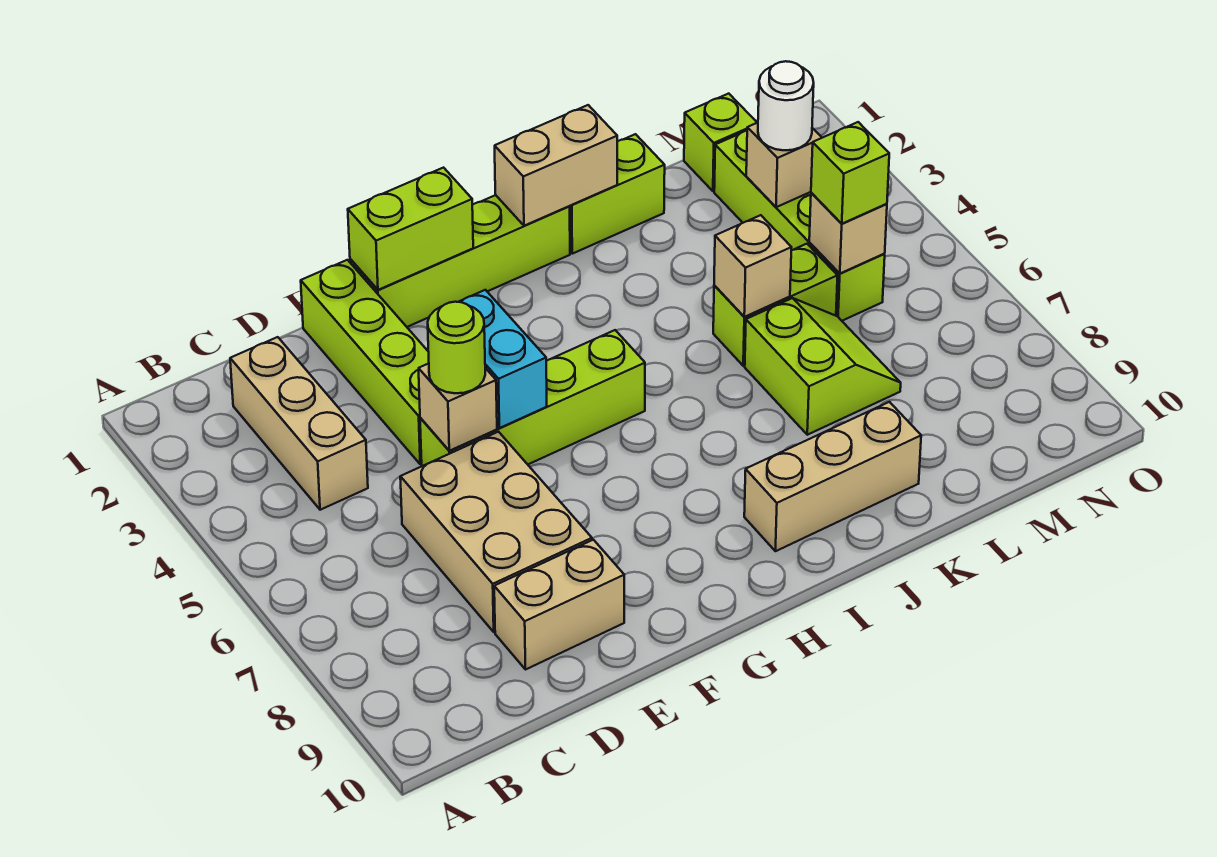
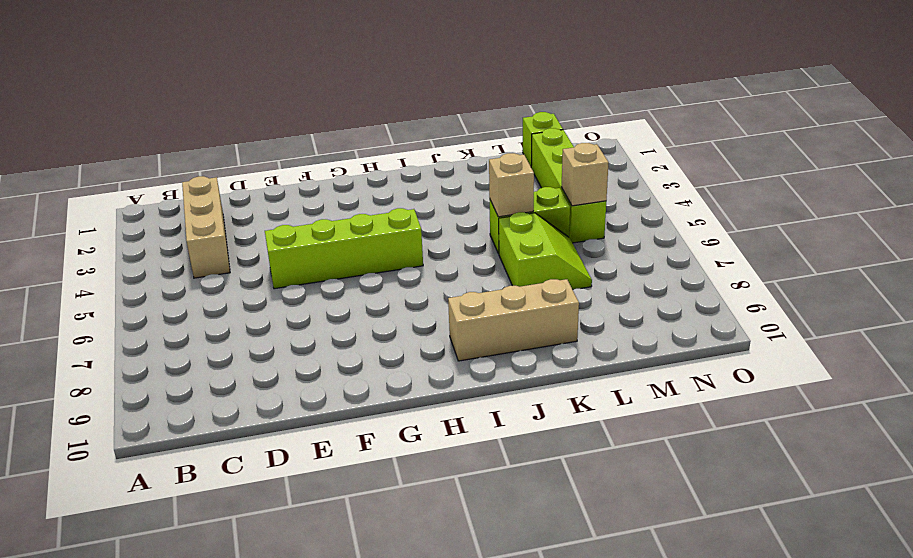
none -> tan 2x3 brick [400,432,592,632]
none -> tan 1x2 brick [494,540,624,670]
none -> lime 1x4 brick [301,260,429,464]

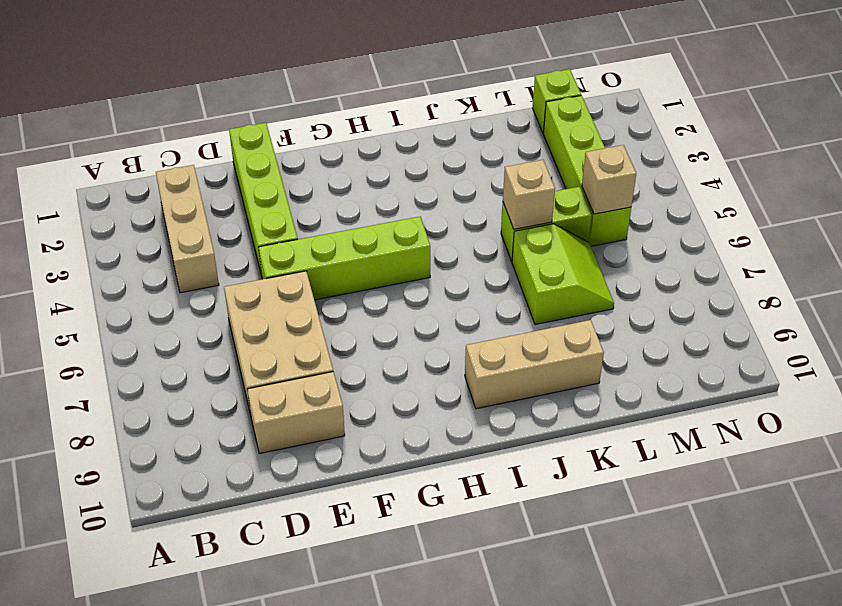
none -> lime 1x4 brick [350,195,570,327]
none -> lime 1x2 brick [569,134,665,254]
none -> tan 1x1 brick [419,363,497,451]

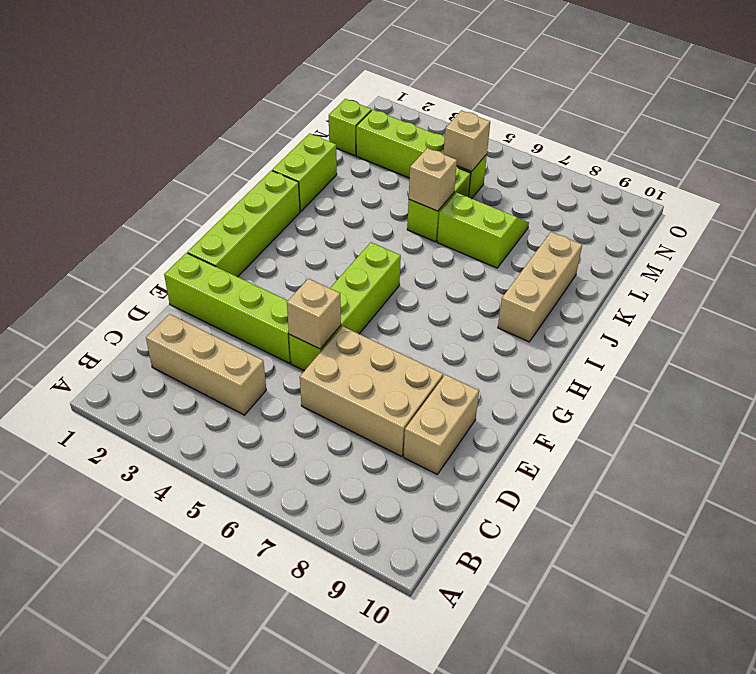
none -> lime 1x2 brick [348,168,473,290]
none -> cyan 1x2 brick [459,290,547,428]
none -> tan 1x2 brick [495,105,617,226]

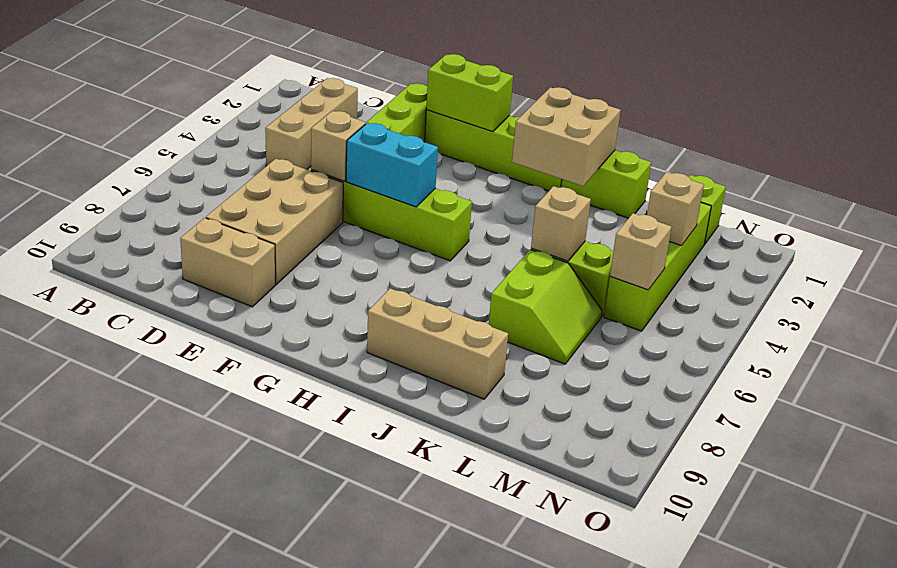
cyan 1x2 brick [346,123,438,207] -> cyan 1x2 brick turned to [459,290,547,428]
tan 2x2 brick [512,87,621,186] -> tan 1x2 brick [495,105,617,226]
none -> lime 1x1 round brick [428,302,485,393]
none -> white 1x1 round brick [758,61,814,150]
none -> lime 1x1 brick [811,122,889,224]

